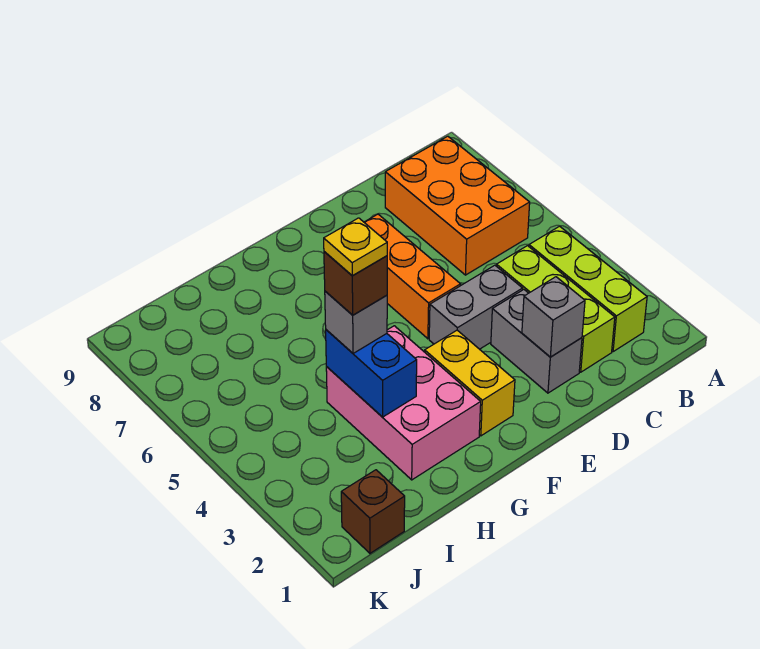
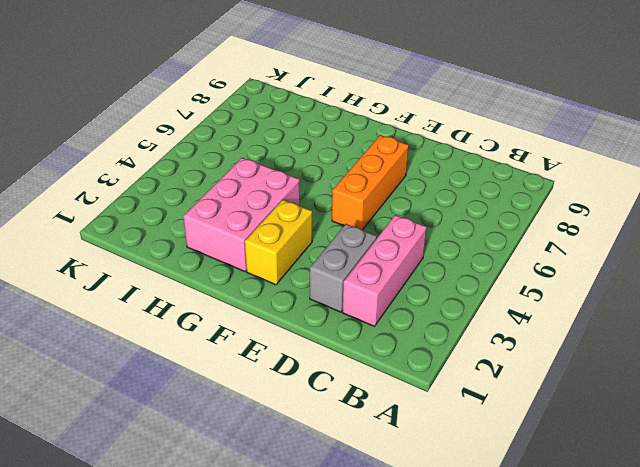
pink 1x3 brick [342,215,427,326] -> lime 1x3 brick [496,246,615,372]
none -> lime 1x3 brick [529,226,647,352]
none -> orange 2x3 brick [385,136,530,275]
none -> grey 1x2 brick [429,265,523,349]

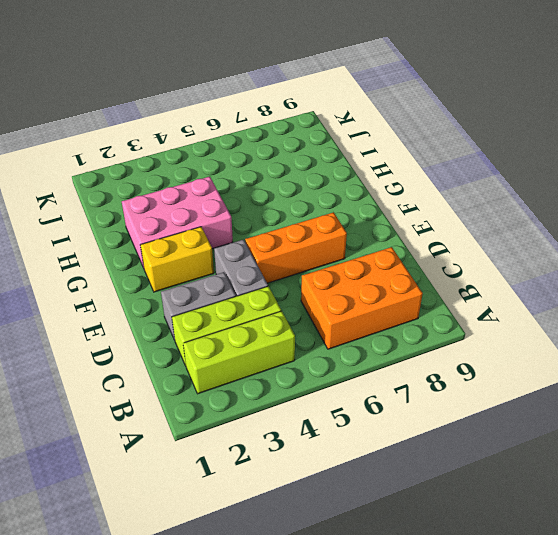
none -> brown 1x1 brick [341,470,405,553]
none -> grey 1x1 brick [522,277,585,357]
none -> blue 1x2 brick [326,330,417,417]

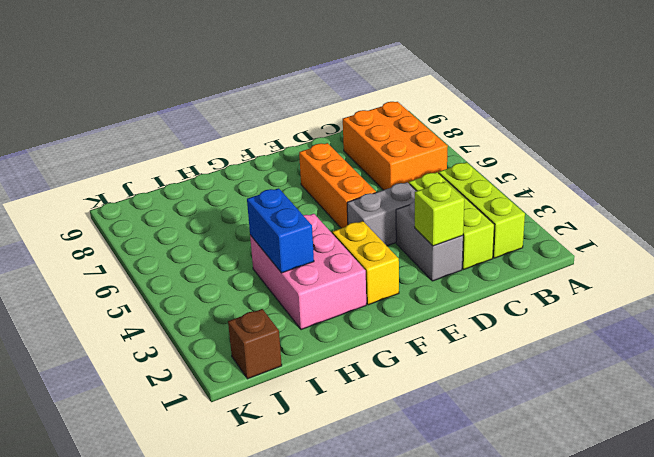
lime 1x1 brick [415,182,464,246] -> grey 1x1 brick [522,277,585,357]
none -> grey 1x1 brick [325,291,387,353]
none -> brown 1x1 brick [324,252,387,315]
none -> yellow 1x1 plate [324,218,387,276]

